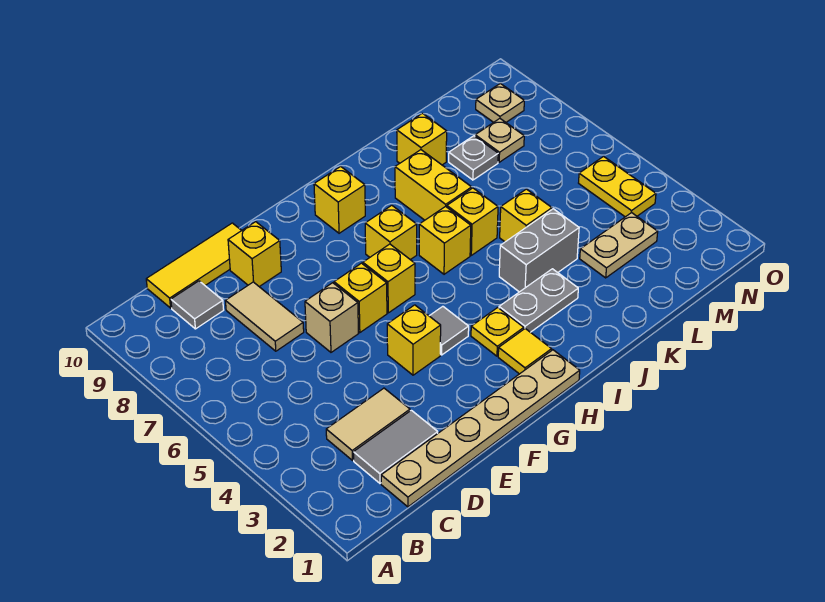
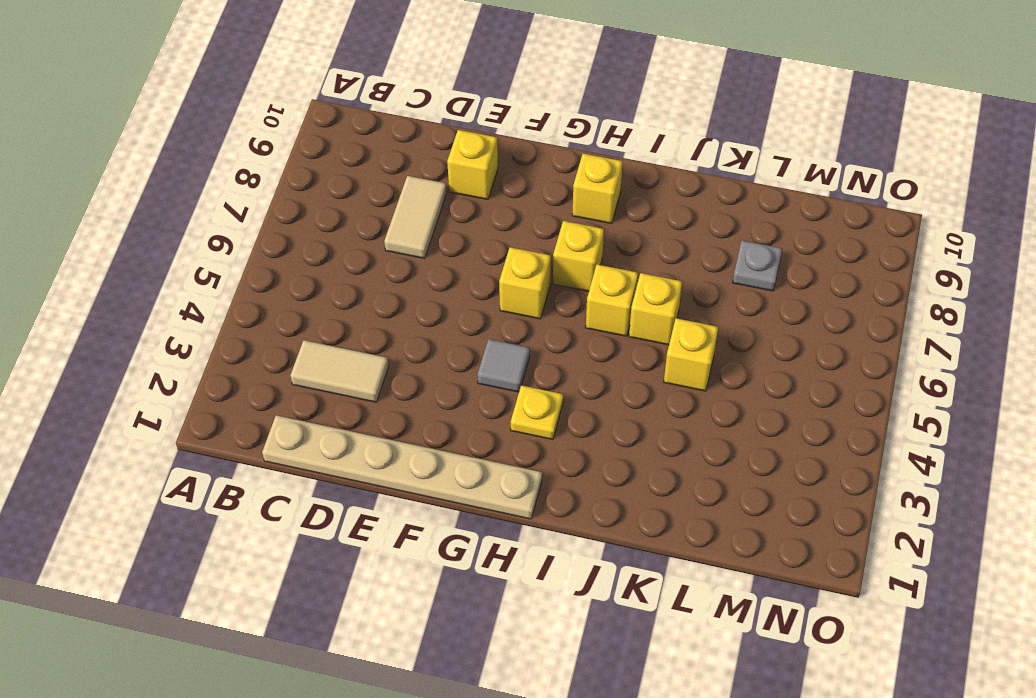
none -> grey 1x2 tile [354,410,438,483]
none -> grey 1x1 tile [171,281,224,329]
none -> yellow 1x3 tile [146,223,242,308]

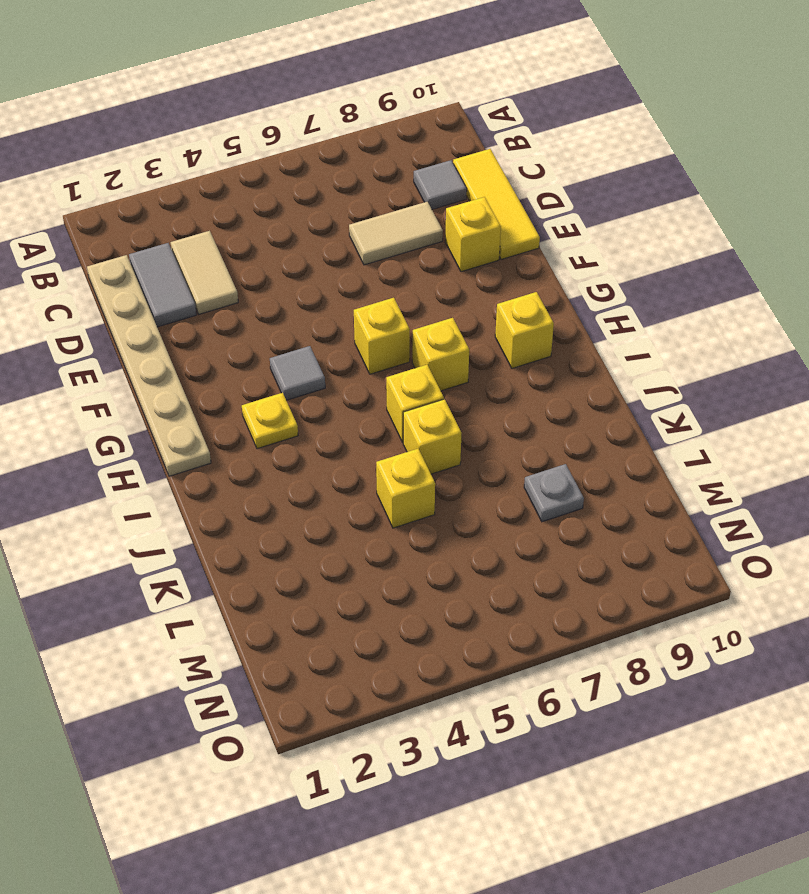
none -> tan 1x1 brick [305,283,359,352]
none -> yellow 1x1 brick [387,305,441,375]
none -> yellow 1x1 brick [334,263,387,333]

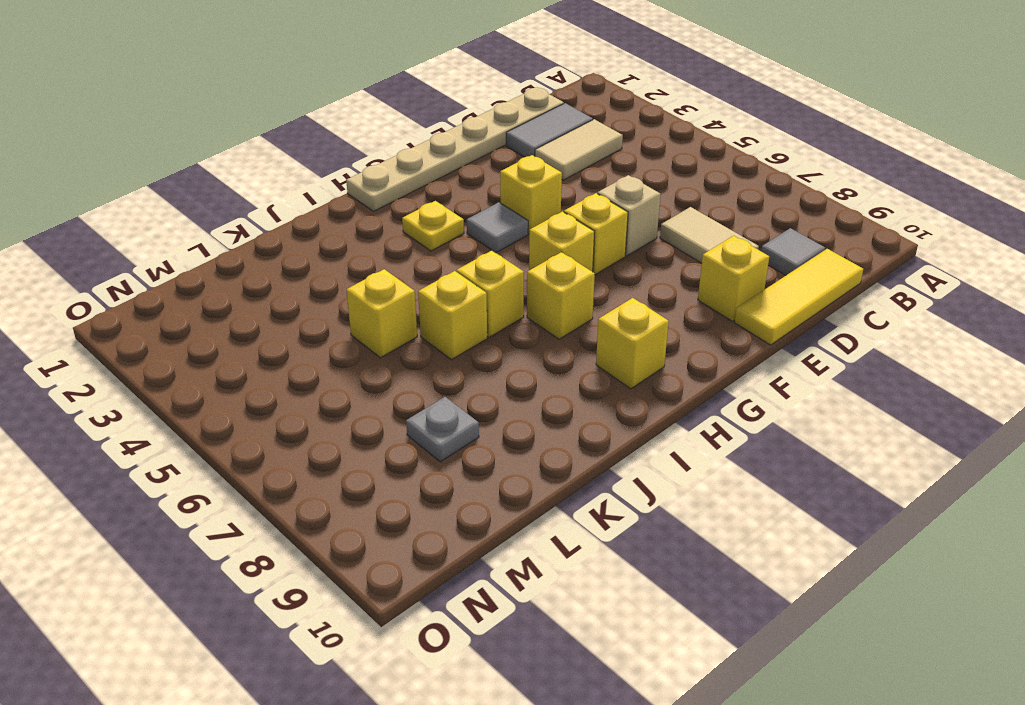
none -> yellow 1x1 tile [498,329,552,374]
none -> grey 1x2 plate [499,269,578,332]
none -> grey 1x2 brick [499,209,579,292]

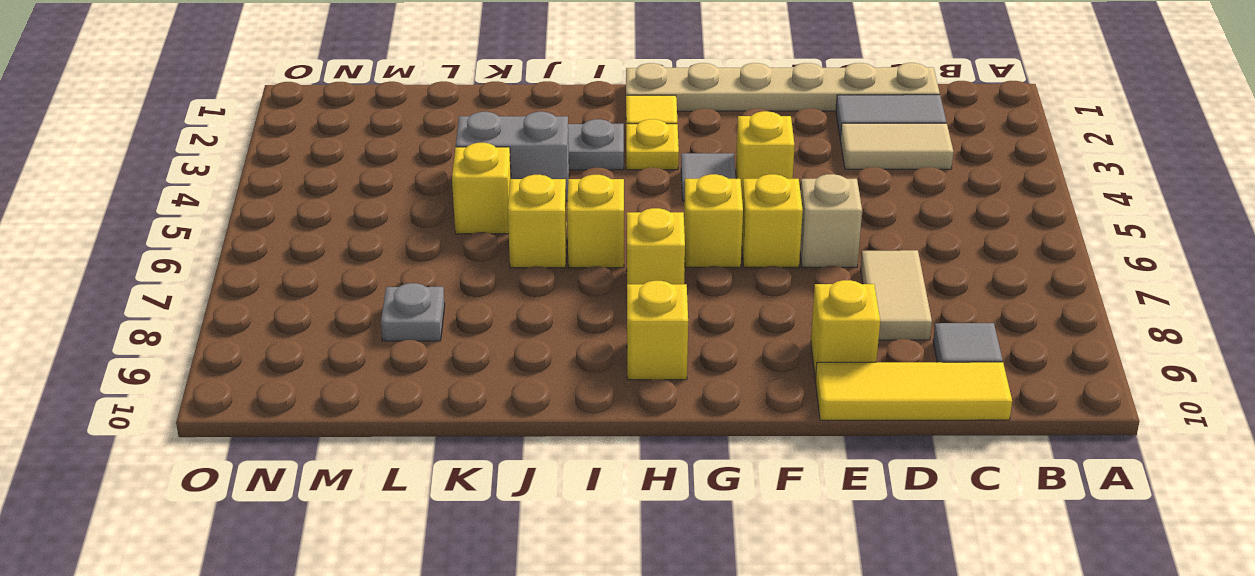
none -> yellow 1x2 brick [395,150,472,220]
none -> yellow 1x1 brick [397,113,447,165]
none -> tan 1x2 plate [580,213,658,278]

